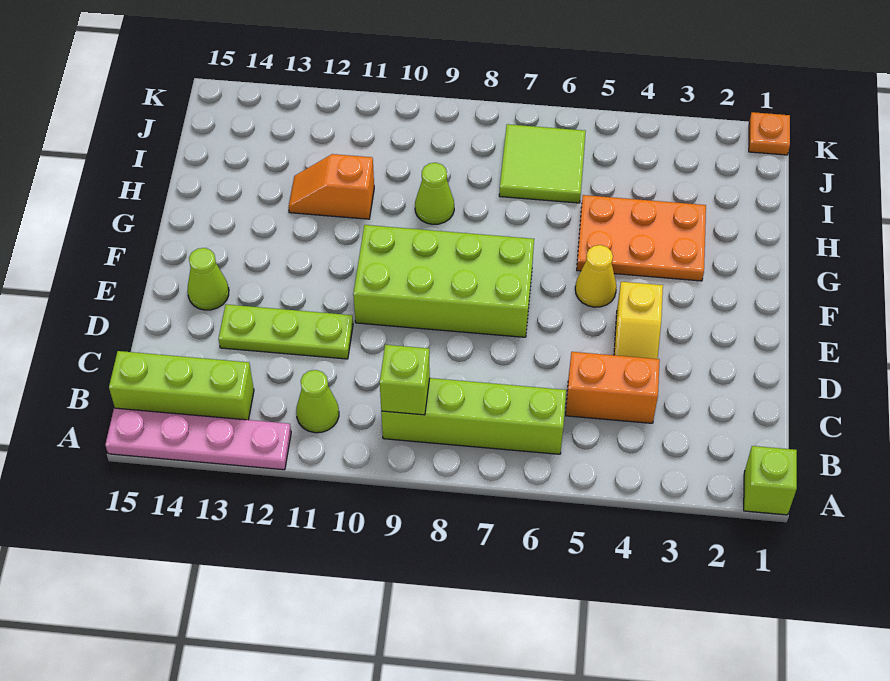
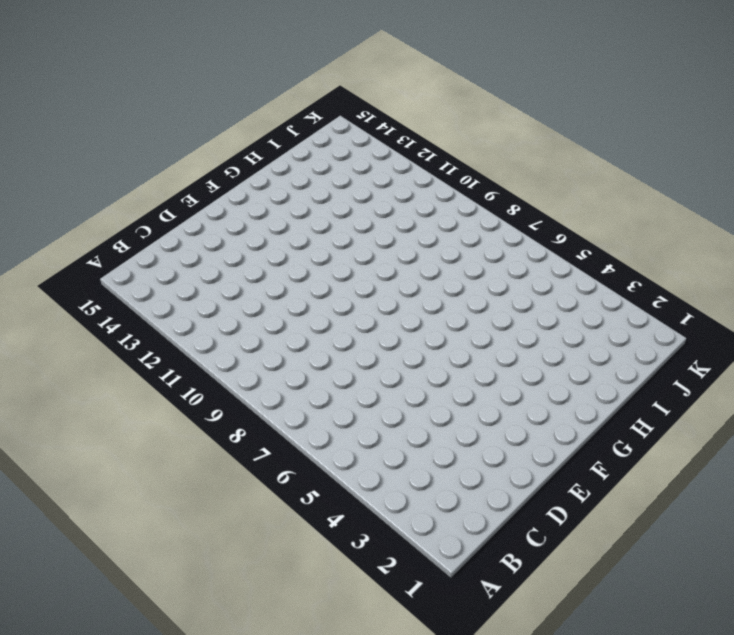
none -> lime 1x1 brick [744,446,797,515]
none -> pink 1x4 plate [105,408,291,470]
none -> lime 1x4 brick [381,378,566,454]

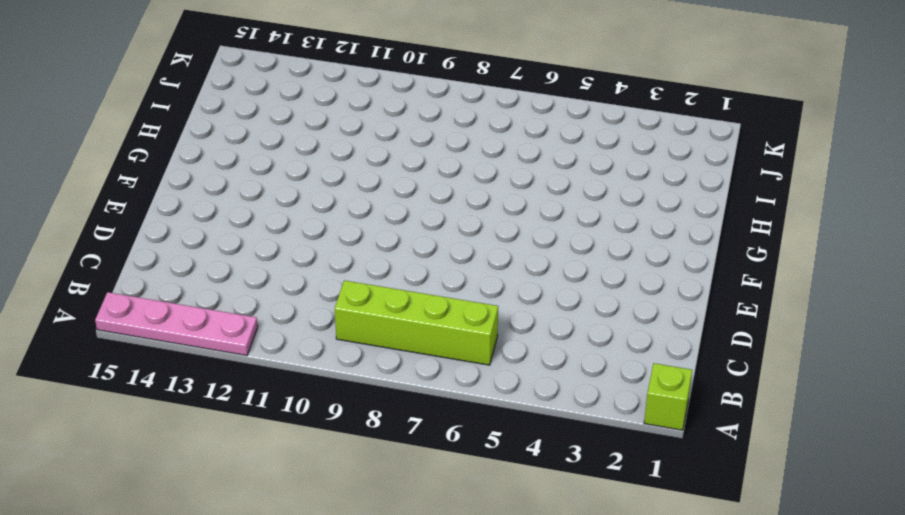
none -> lime 1x1 cone [296,370,339,433]
none -> lime 1x3 brick [109,351,254,420]
none -> orange 1x2 brick [566,352,660,423]

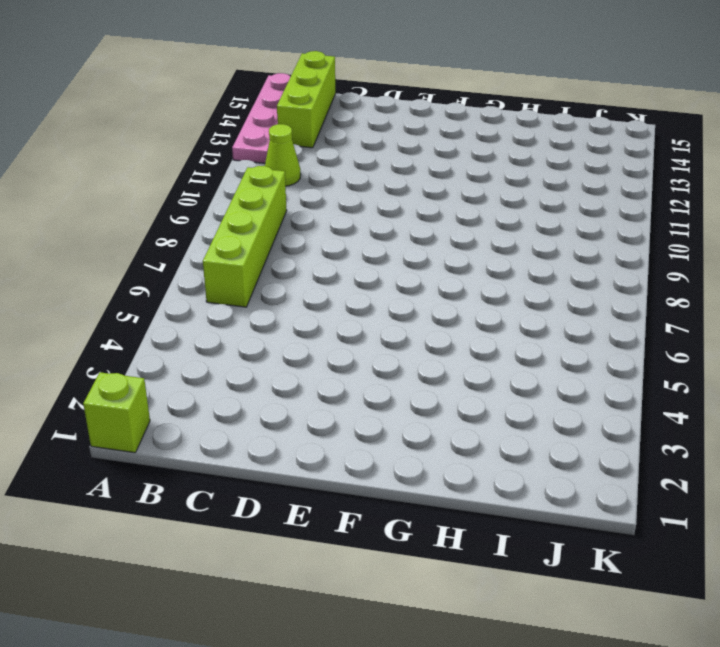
none -> orange 1x2 brick [566,352,660,423]
none -> yellow 1x2 slope [614,282,663,359]
none -> lime 1x3 plate [218,304,353,359]

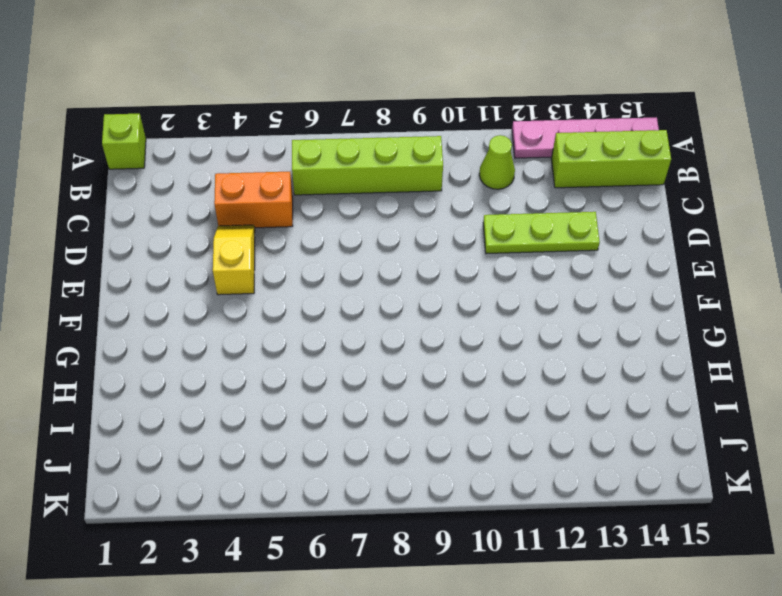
none -> lime 2x4 brick [353,225,534,337]
none -> lime 1x1 cone [187,248,229,310]
none -> yellow 1x1 cone [575,245,617,307]

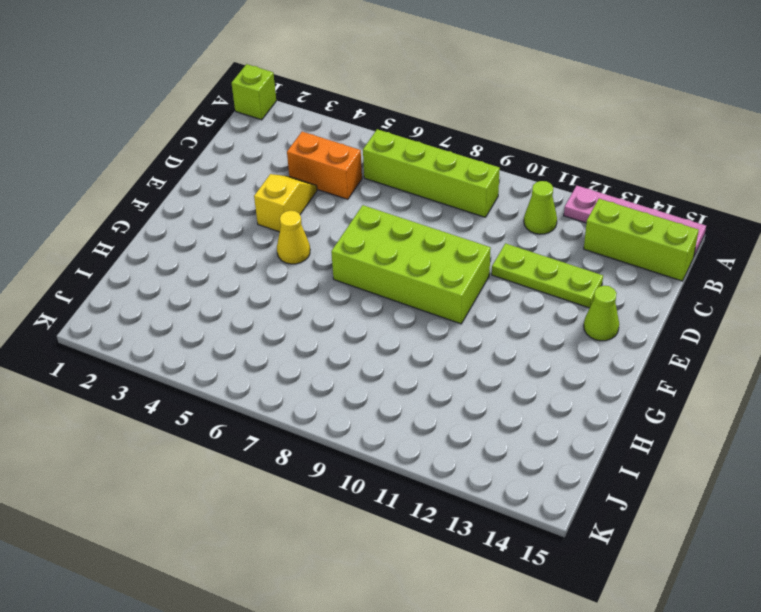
none -> orange 2x3 plate [577,195,706,281]
none -> lime 1x1 cone [415,163,454,224]
none -> orange 1x2 slope [289,154,374,219]

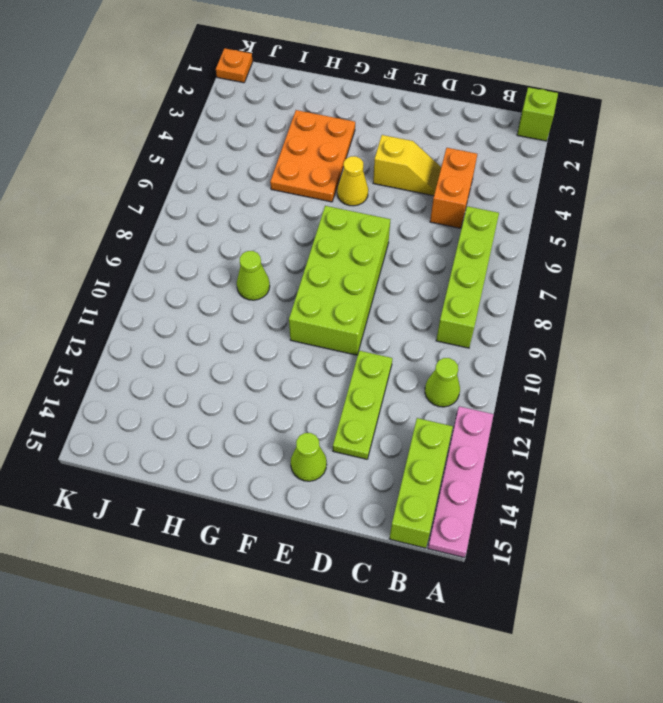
none -> orange 1x2 slope [289,154,374,219]
none -> lime 2x2 tile [499,124,586,203]
none -> lime 1x1 brick [380,345,430,415]

